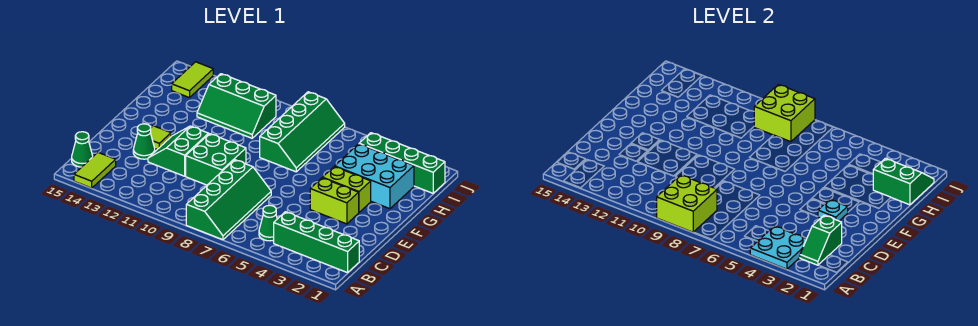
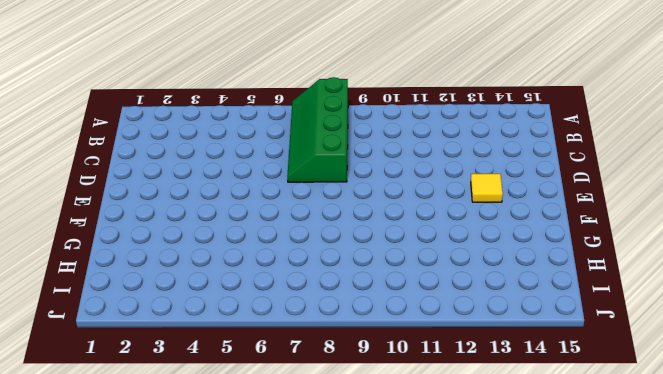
yellow 1x1 tile [471,174,503,202] -> lime 1x1 tile [151,126,171,149]
none -> lime 1x2 tile [74,152,116,188]
none -> green 1x4 brick [274,212,359,273]
none -> green 1x1 cone [259,205,277,241]

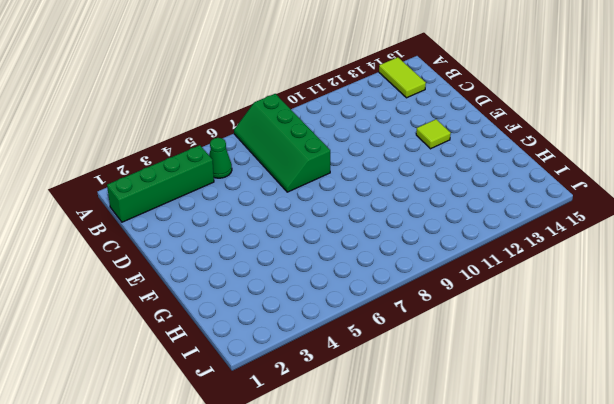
none -> green 1x1 cone [72,132,93,167]
none -> green 2x2 brick [186,134,246,185]
none -> green 2x2 slope [148,126,209,176]

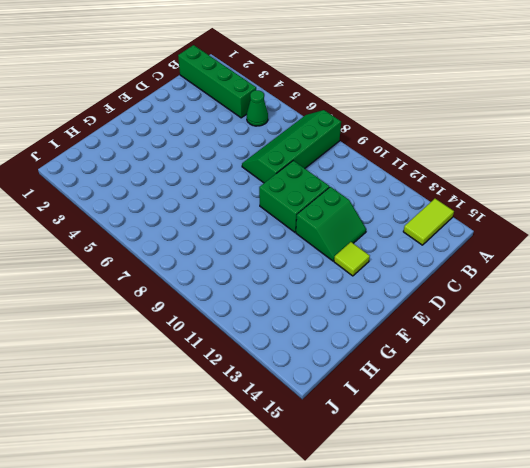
none -> green 1x1 cone [72,132,93,167]
none -> green 1x1 cone [133,124,155,159]
none -> lime 1x2 brick [310,178,359,224]

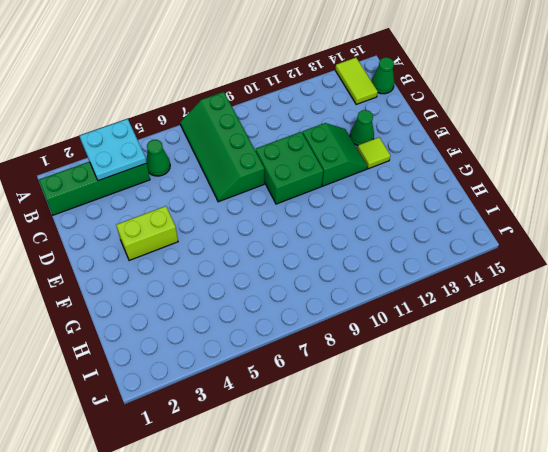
none -> lime 1x2 brick [323,166,371,212]
none -> cyan 2x3 brick [335,144,414,209]
none -> green 2x4 slope [260,92,345,172]

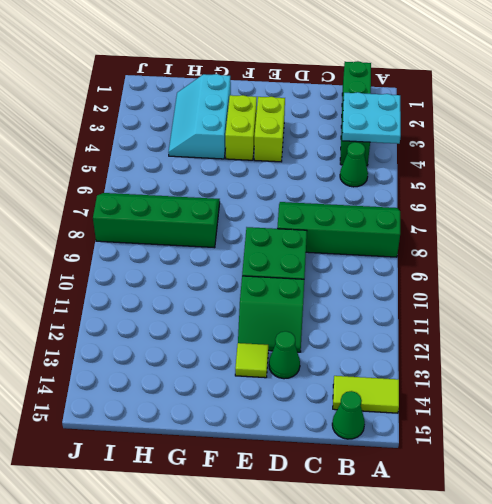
cyan 2x3 slope [169,74,231,159] -> cyan 2x3 brick [335,144,414,209]
none -> green 2x3 slope [197,74,276,138]
none -> green 1x4 brick [359,133,445,193]
none -> lime 1x2 tile [172,62,213,98]

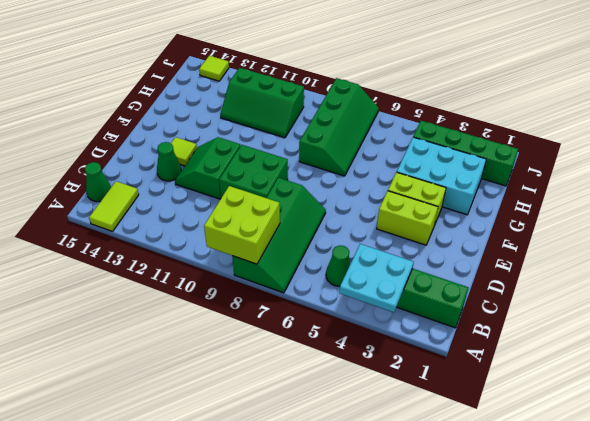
lime 1x1 tile [199,56,229,81] -> lime 1x2 tile [172,62,213,98]
none -> green 1x2 slope [800,215,842,265]
none -> cyan 1x1 plate [818,200,848,221]
none -> green 2x2 slope [873,158,934,205]

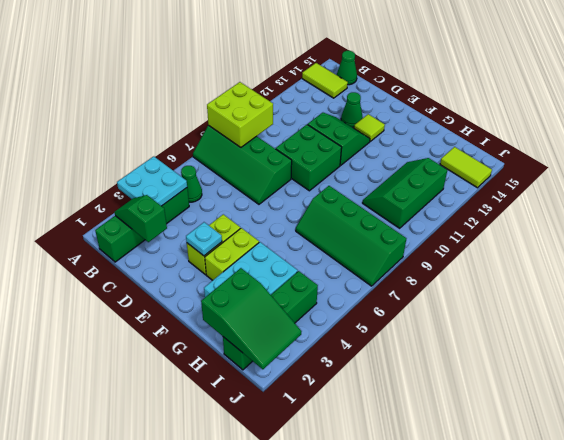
green 2x3 slope [201,268,302,369] -> green 2x2 slope [873,158,934,205]
none -> lime 2x2 brick [754,84,815,142]

